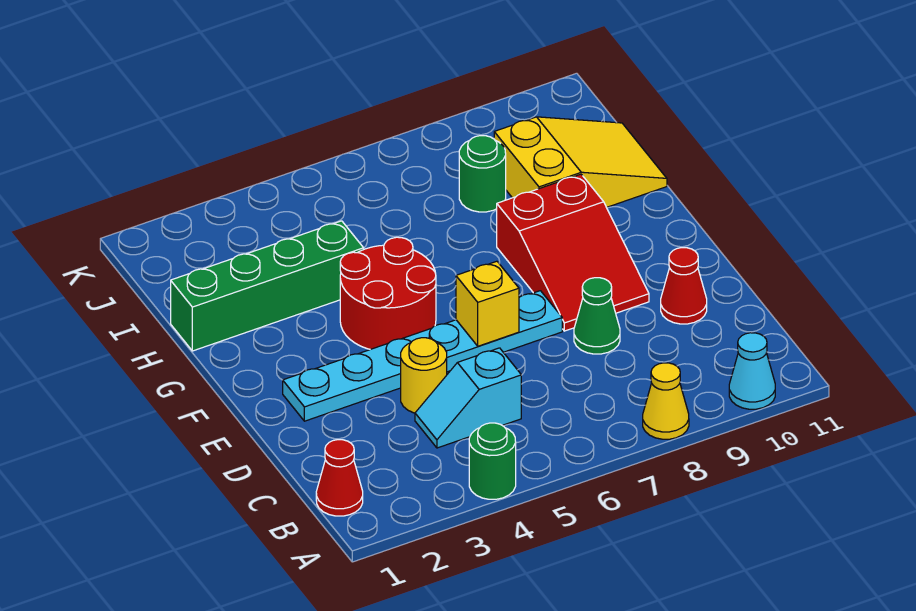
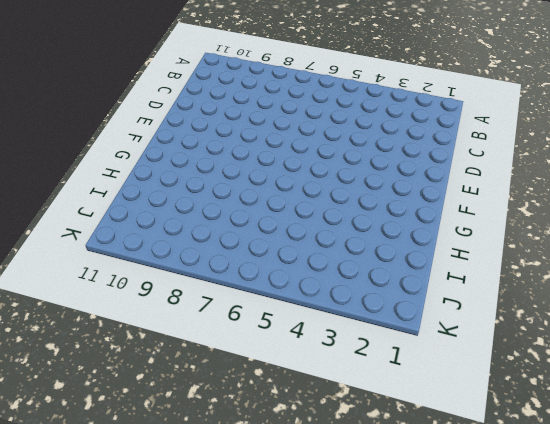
none -> green 1x1 round brick [469,423,516,499]
none -> yellow 1x1 cone [643,363,689,439]
none -> cyan 1x1 cone [729,333,775,409]

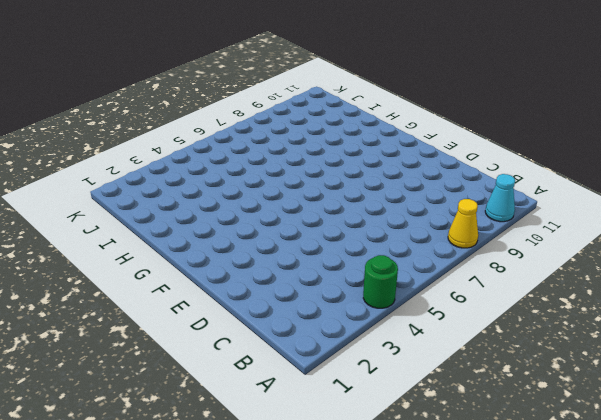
none -> red 1x1 cone [316,440,363,516]
none -> cyan 1x2 slope [415,348,521,448]
none -> yellow 1x1 round brick [401,338,447,413]

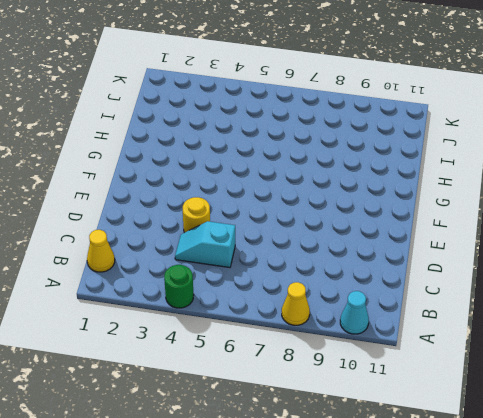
yellow 1x1 cone [87,230,115,272] -> red 1x1 cone [316,440,363,516]
none -> green 1x1 cone [574,278,620,354]
none -> red 1x1 cone [661,248,707,324]
none -> cyan 1x6 plate [283,291,562,421]

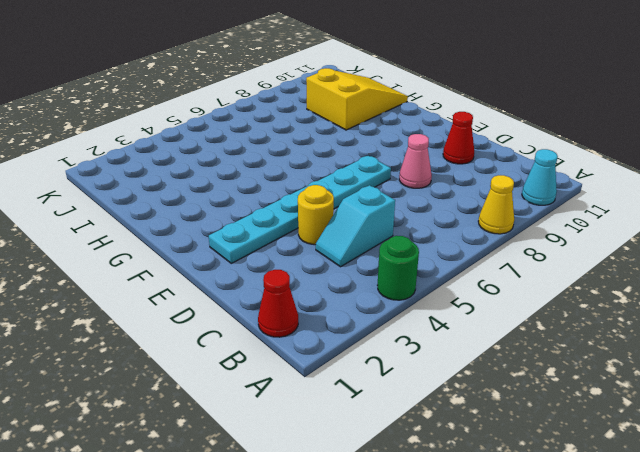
pink 1x1 cone [399,134,432,188] -> green 1x1 cone [574,278,620,354]
none -> red 2x3 slope [497,174,649,331]
none -> red 2x2 round brick [340,237,436,349]
none -> green 1x4 brick [171,221,364,351]

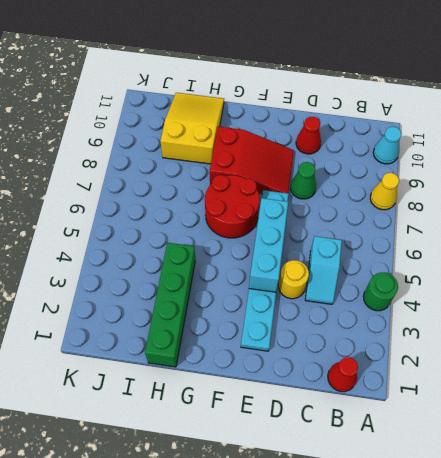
cyan 1x3 brick [249,198,288,292] -> yellow 1x1 brick [456,261,519,346]
red 2x2 round brick [205,175,260,238] -> red 2x2 round brick moved to [340,237,436,349]
none -> green 1x1 round brick [459,136,506,212]

